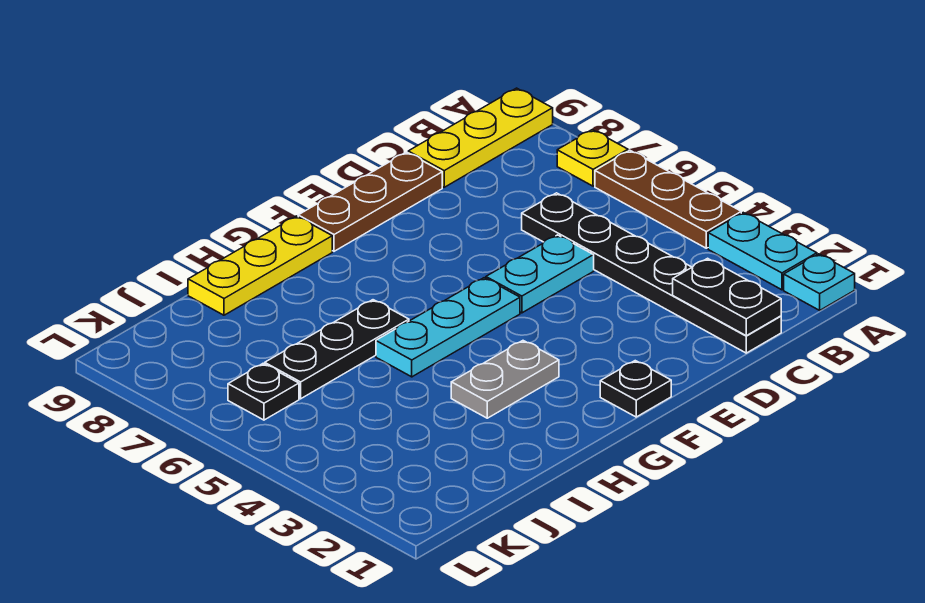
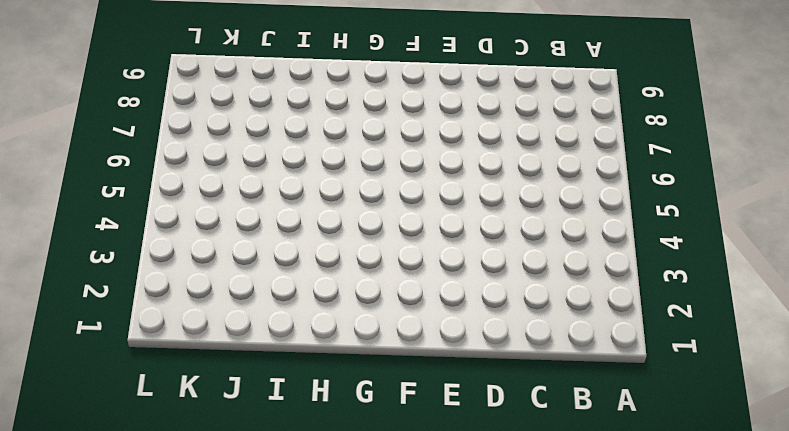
none -> cyan 1x1 plate [784,254,855,310]
none -> cyan 1x2 plate [708,213,817,290]
none -> brown 1x3 plate [595,150,741,248]

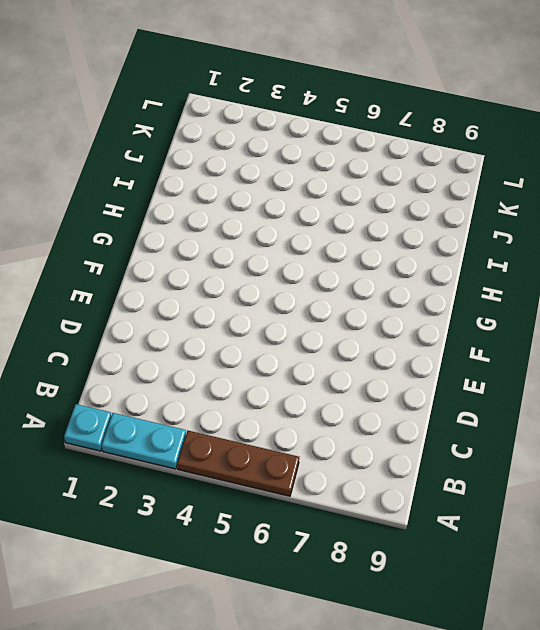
none -> yellow 1x1 plate [557,130,628,186]
none -> yellow 1x3 plate [408,88,553,187]
none -> black 1x6 plate [522,193,781,353]

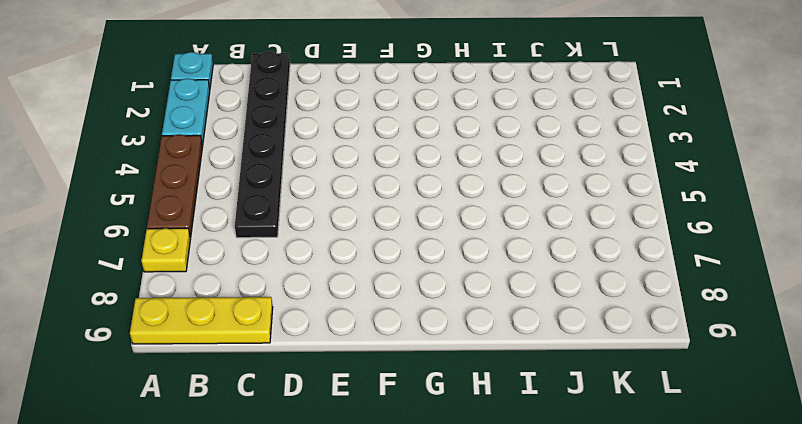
none -> cyan 1x2 plate [486,235,594,313]
none -> brown 1x3 plate [298,152,442,251]
none -> black 1x1 plate [600,361,671,417]

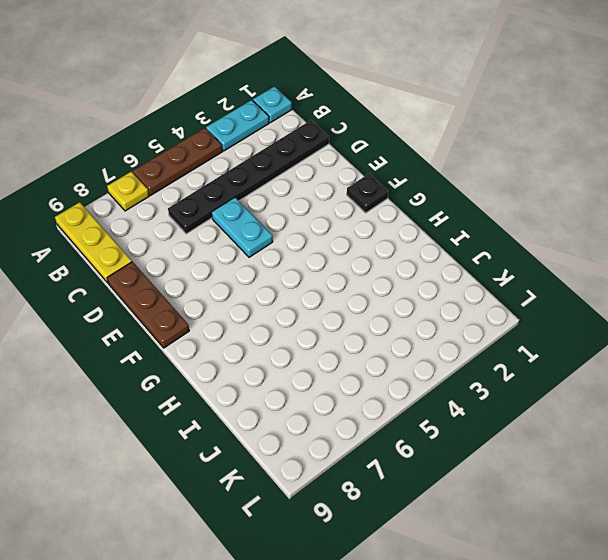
none -> cyan 1x3 plate [376,278,520,377]
none -> grey 1x2 plate [451,341,559,418]
none -> yellow 1x3 plate [188,216,332,315]

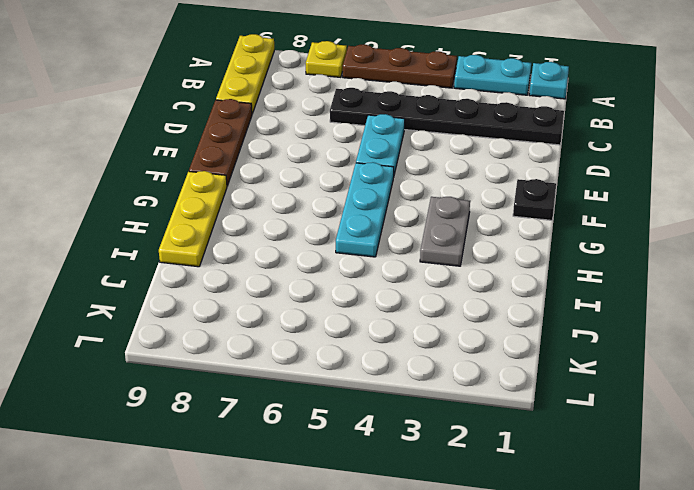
none -> black 1x3 plate [265,300,409,399]
none -> black 1x1 plate [228,364,299,420]
none -> black 1x2 plate [673,258,781,336]

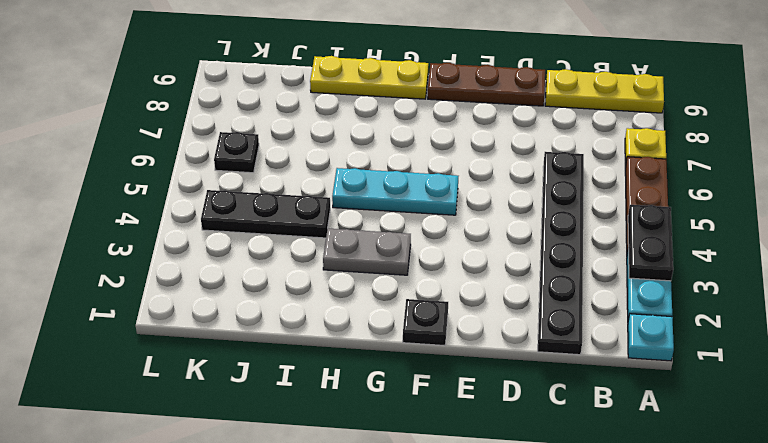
black 1x2 plate [628,205,673,281] -> black 1x2 plate moved to [673,258,781,336]
black 1x3 plate [201,190,330,238] -> black 1x3 plate moved to [265,300,409,399]
none -> cyan 1x2 plate [486,235,594,313]

